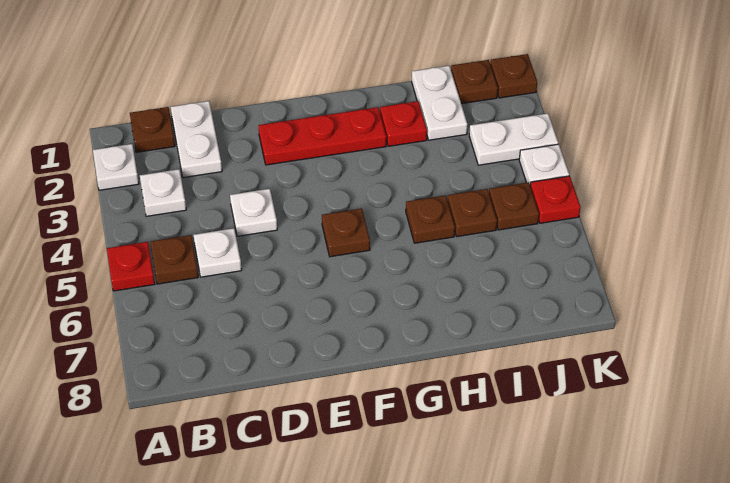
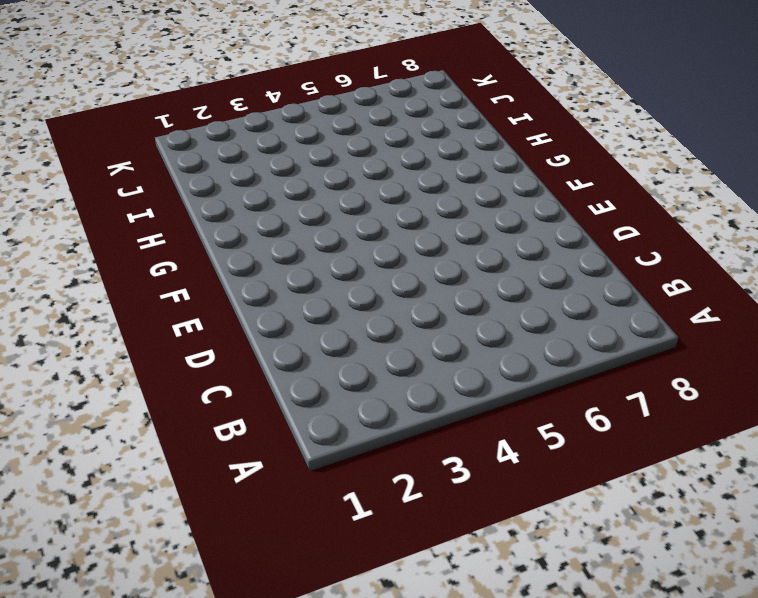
none -> white 1x1 plate [93,144,139,190]
none -> red 1x1 plate [107,242,155,291]
none -> brown 1x1 plate [130,107,175,152]

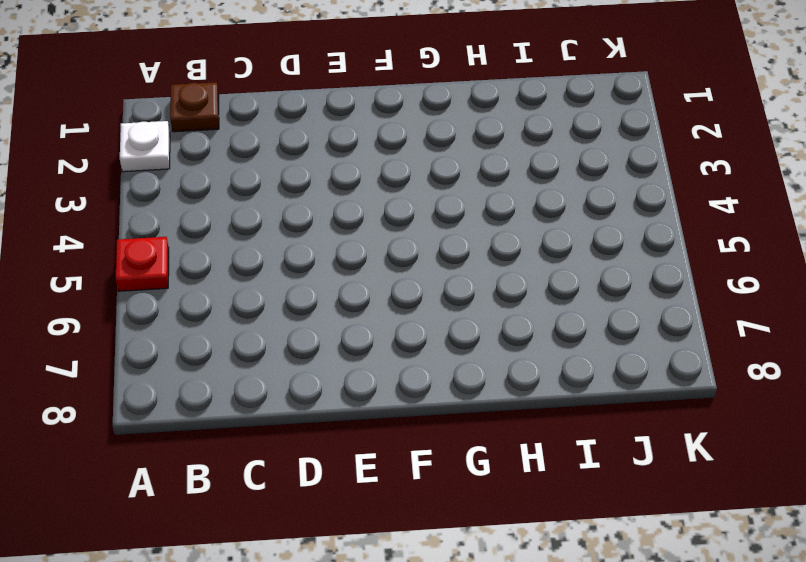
none -> white 1x1 plate [140,169,186,216]
none -> brown 1x1 plate [150,235,198,284]
none -> white 1x2 plate [171,101,222,178]

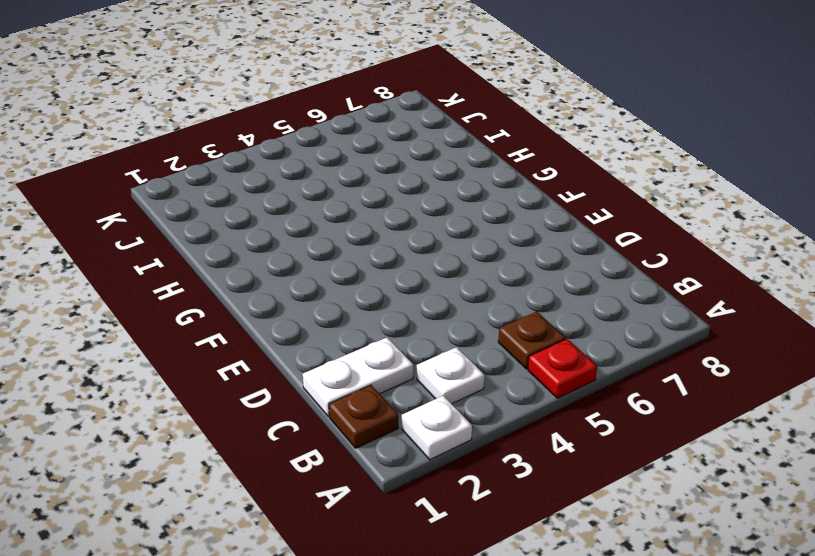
none -> white 1x1 plate [194,228,242,277]
none -> white 1x1 plate [230,189,277,236]
none -> red 1x3 plate [258,107,386,165]

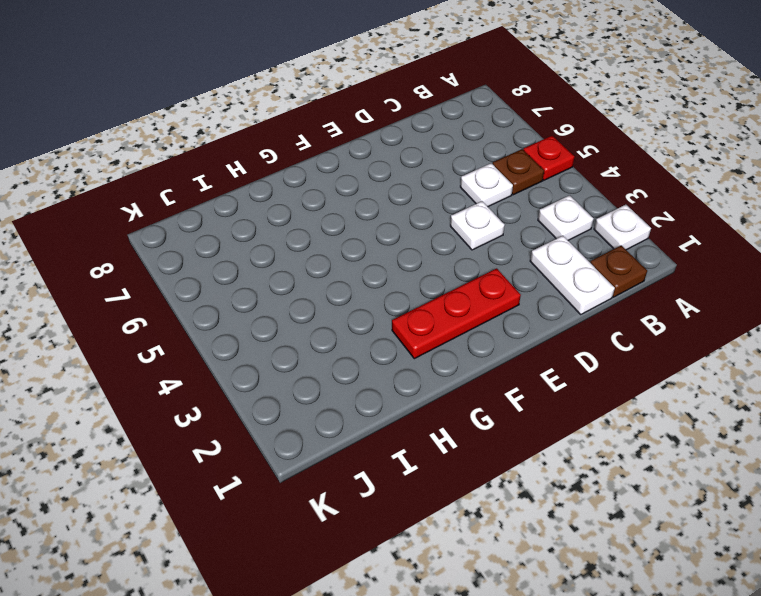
none -> brown 1x1 plate [322,208,370,257]
none -> red 1x1 plate [380,101,427,146]
none -> brown 1x1 plate [406,195,455,243]

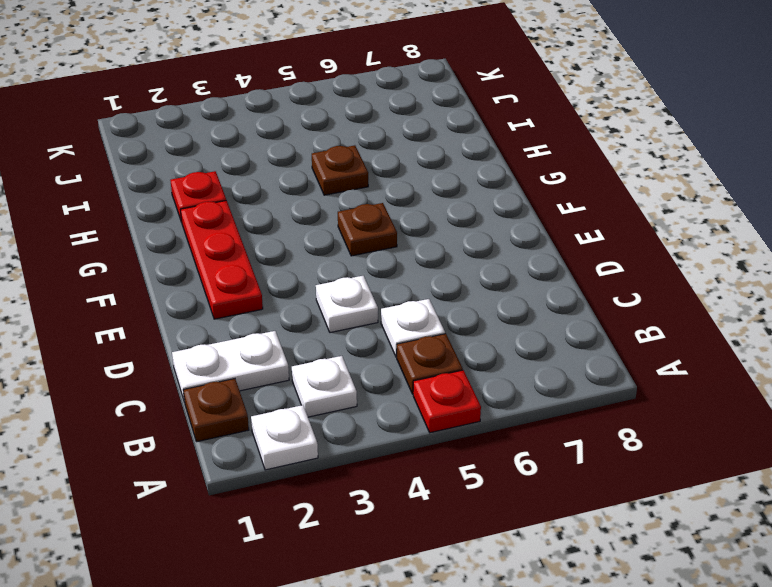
none -> white 1x2 plate [412,66,467,140]
none -> brown 1x1 plate [448,189,497,237]
none -> brown 1x1 plate [451,60,498,104]

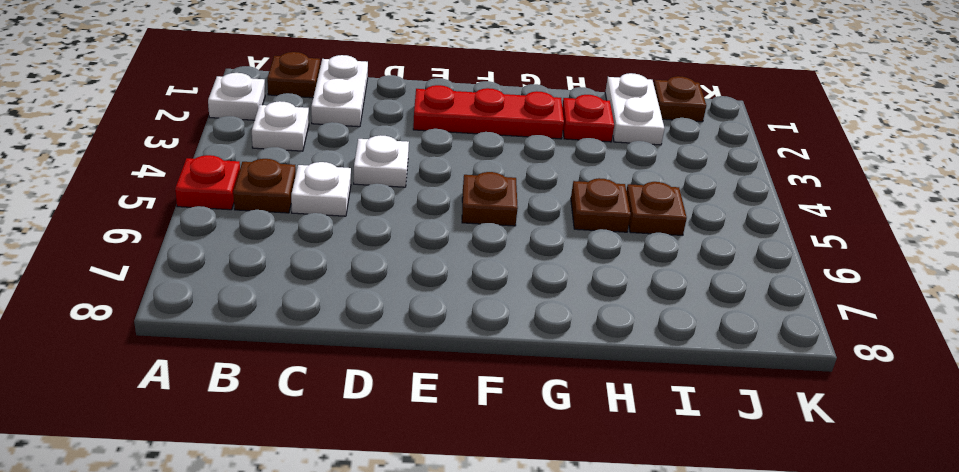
none -> white 1x2 plate [469,113,558,165]
none -> brown 1x1 plate [489,182,539,230]
none -> brown 1x1 plate [490,54,537,98]

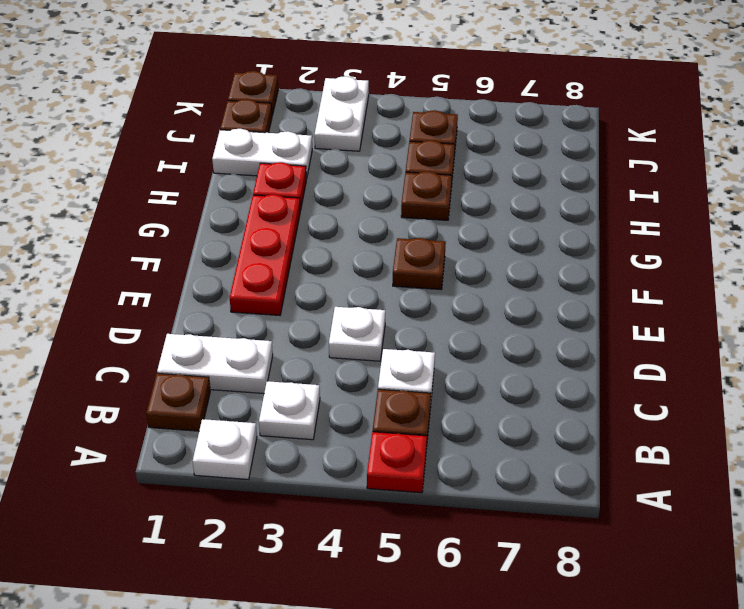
none -> white 1x1 plate [519,144,569,185]
none -> red 1x1 plate [530,176,581,223]

